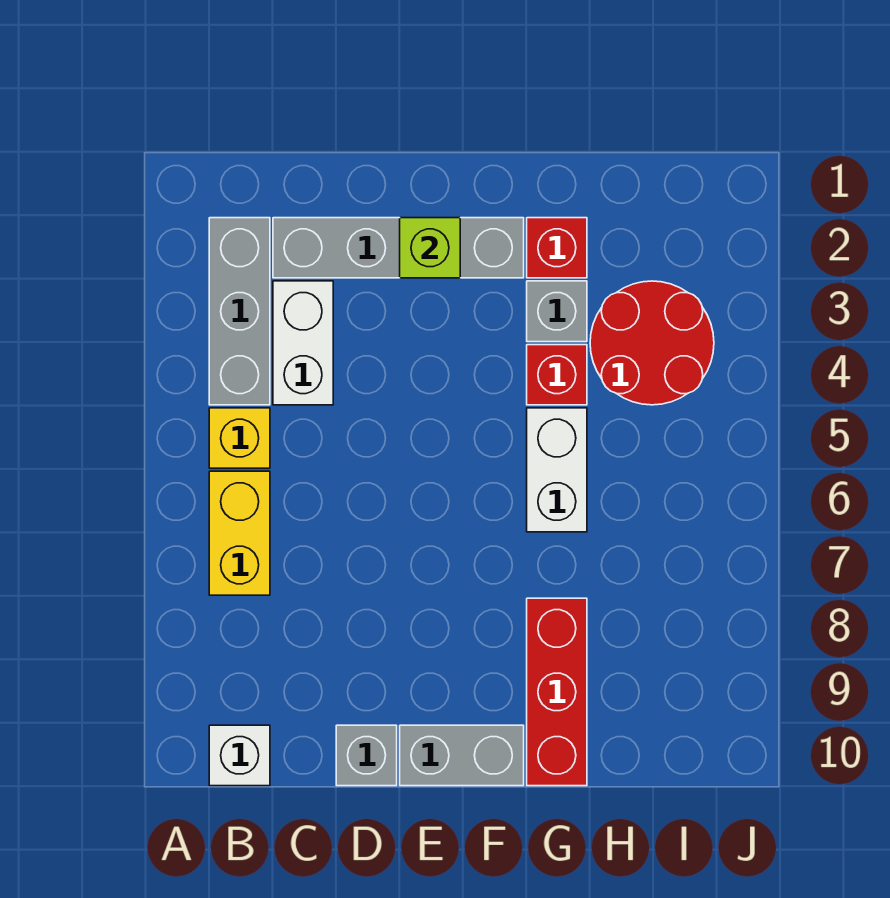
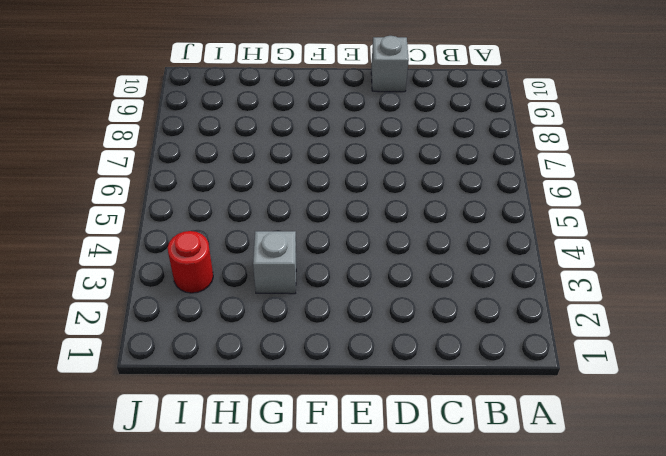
red 1x1 round brick [168,231,213,293] -> red 2x2 round brick [590,281,714,405]
none -> grey 1x3 brick [209,218,270,405]
none -> yellow 1x1 brick [209,408,270,468]
none -> yellow 1x2 brick [209,471,270,595]

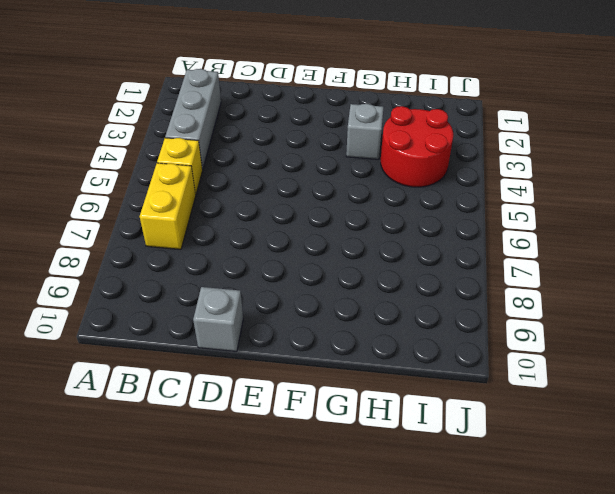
none -> white 1x1 brick [209,725,270,786]
none -> grey 1x4 brick [273,218,524,278]
none -> white 1x2 brick [273,281,333,405]

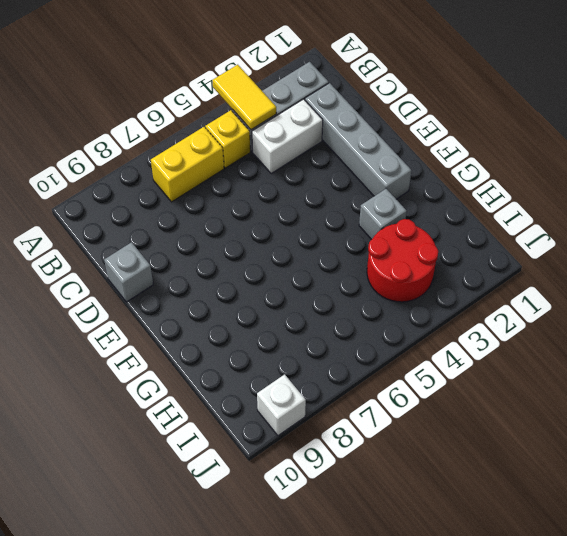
yellow 1x2 tile [212,65,276,130] -> none
white 1x1 brick [257,374,306,436] -> white 1x1 brick moved to [209,725,270,786]
none -> grey 1x2 brick [400,725,524,786]
none -> red 1x1 brick [527,218,587,278]
none -> red 1x1 brick [527,345,587,405]

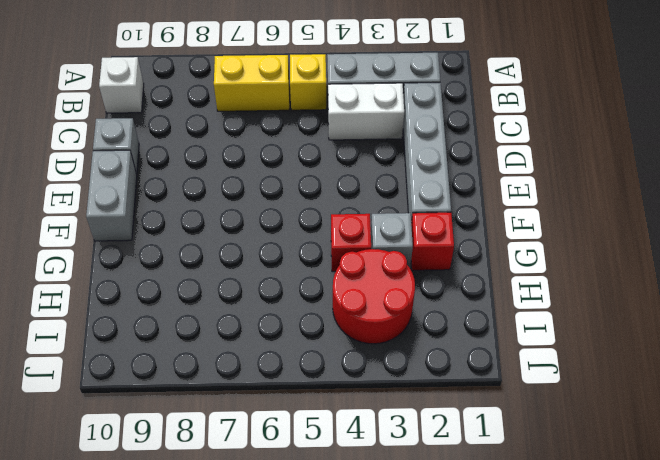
none -> white 1x2 brick [527,408,587,532]
none -> red 1x3 brick [527,598,587,786]
none -> lime 1x1 brick [400,218,460,278]

